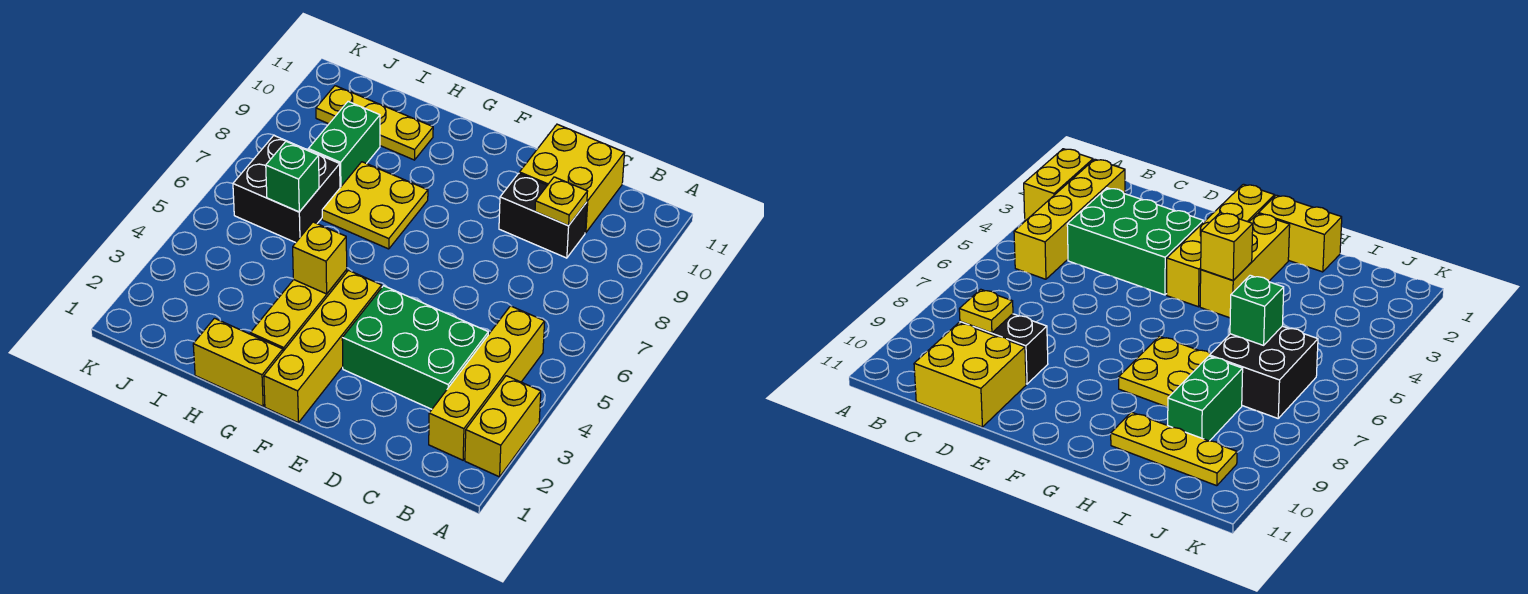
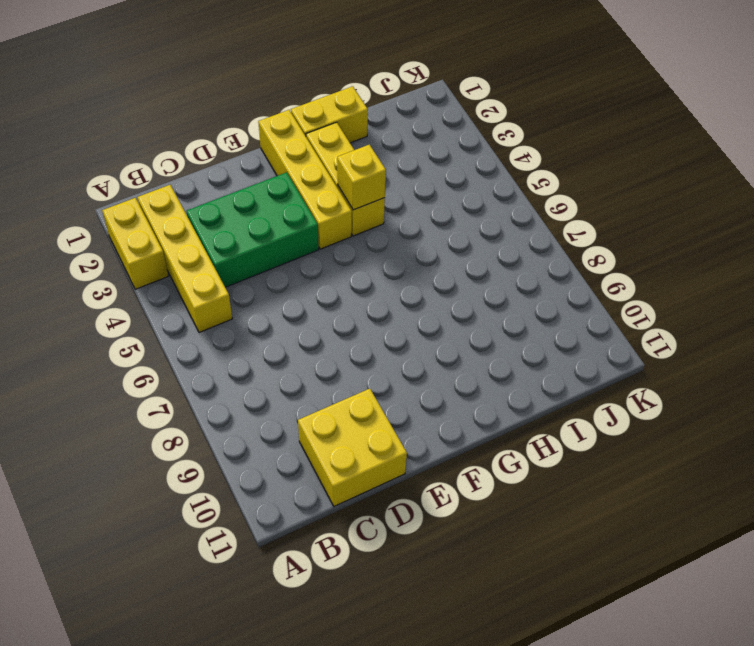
none -> black 1x2 brick [499,173,587,258]
none -> yellow 2x2 plate [322,162,428,249]
none -> yellow 1x3 plate [316,86,433,160]

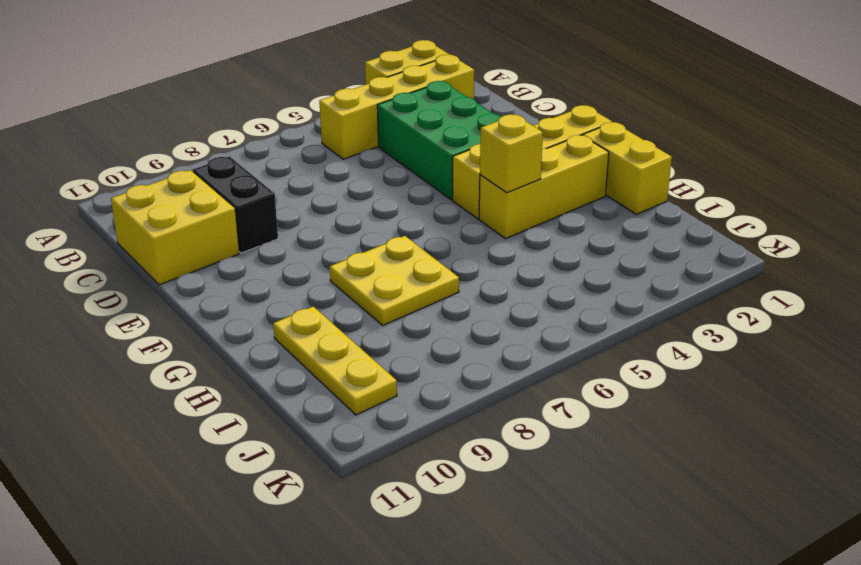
none -> black 2x2 brick [233,136,340,243]
none -> green 1x2 brick [308,101,380,187]
none -> yellow 1x1 plate [535,177,588,225]

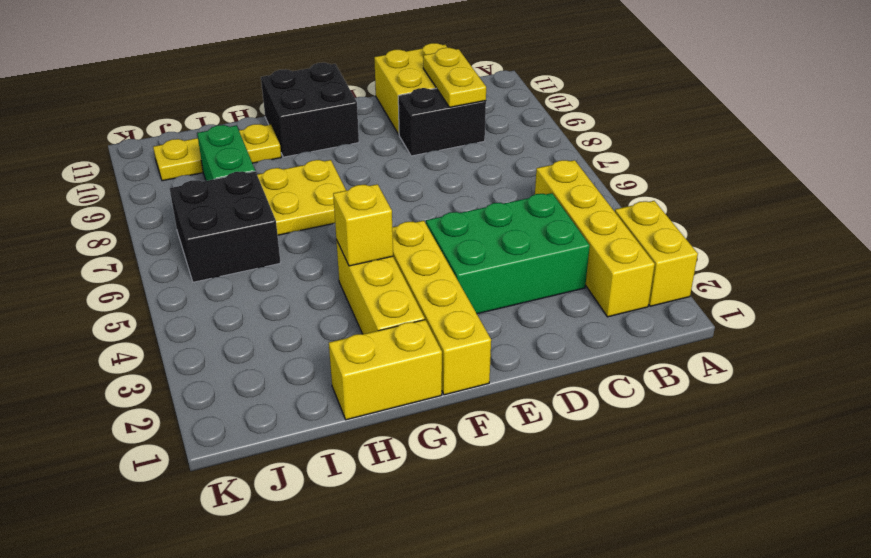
yellow 1x2 plate [423,48,486,107] -> yellow 1x1 plate [535,177,588,225]
black 2x2 brick [261,63,359,157] -> none
none -> green 1x1 brick [266,142,319,212]

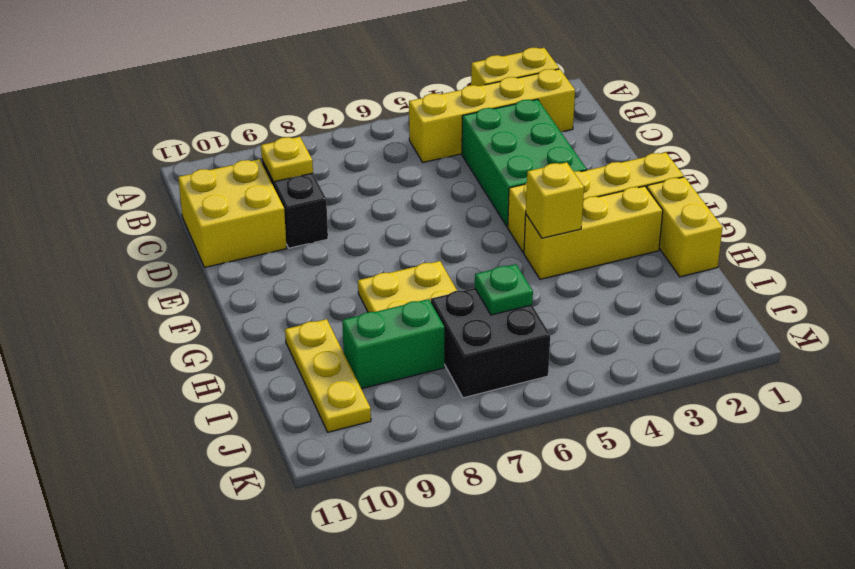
green 1x1 plate [475,264,533,315] -> green 1x1 brick [266,142,319,212]

